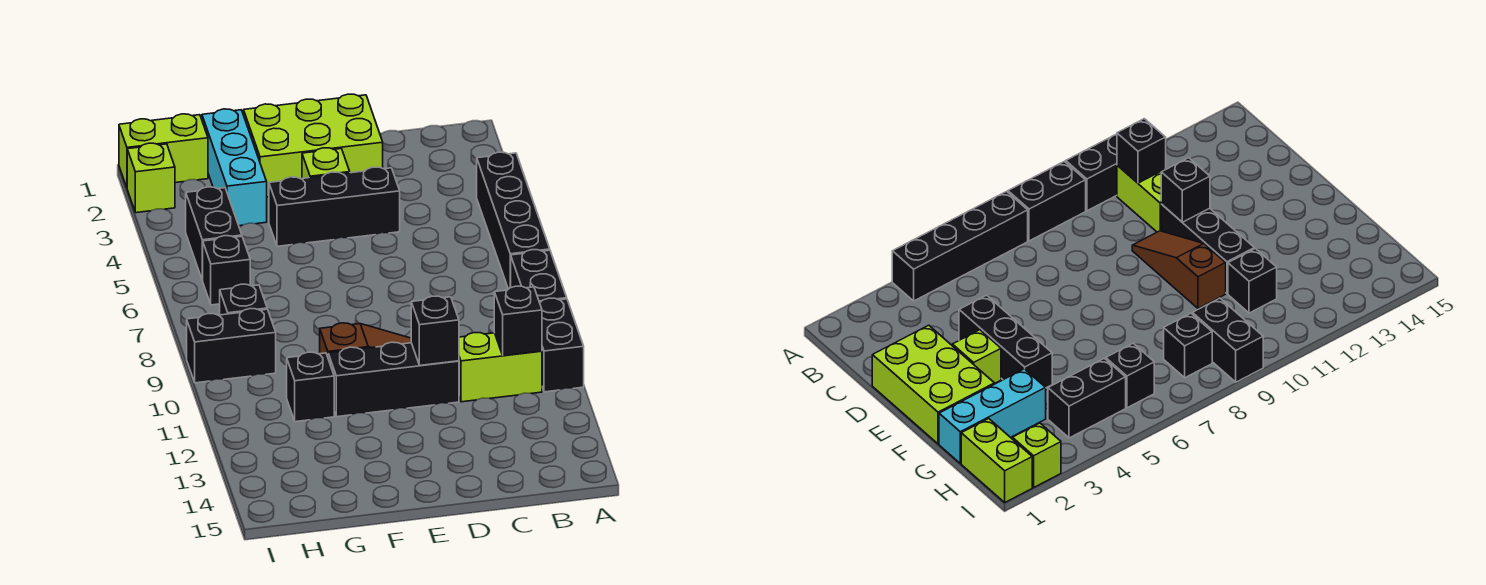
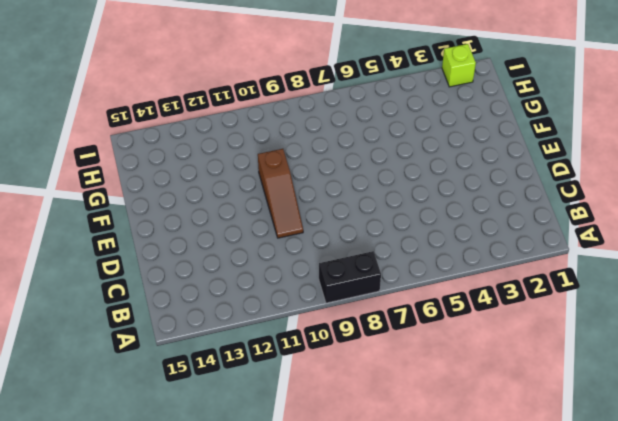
none -> black 1x4 brick [477,152,550,289]
none -> black 1x2 brick [540,298,584,392]
none -> lime 1x2 brick [459,333,542,402]

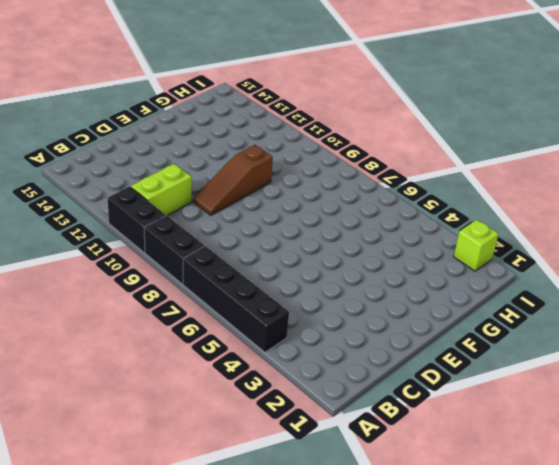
none -> lime 2x3 brick [244,94,383,197]
none -> black 1x3 brick [269,167,400,246]
none -> black 1x3 brick [328,342,459,417]

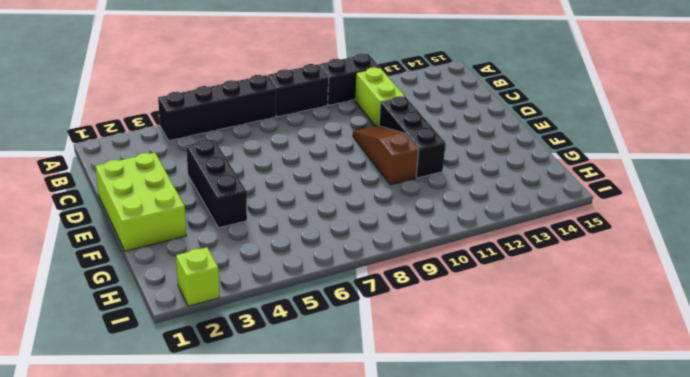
none -> lime 1x1 brick [302,148,350,178]
none -> cyan 1x3 brick [202,109,267,226]
none -> black 1x1 brick [287,352,334,422]

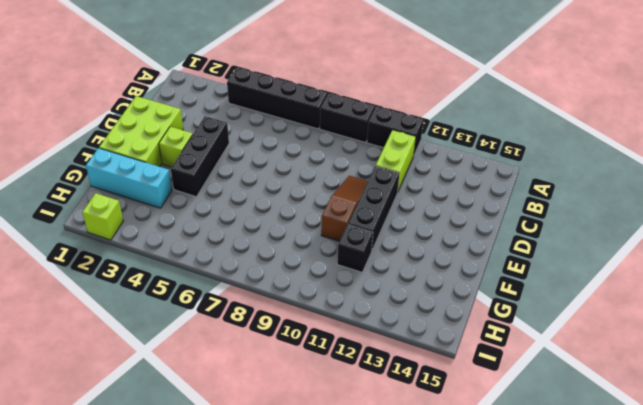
none -> lime 1x2 brick [119,114,208,187]
none -> black 1x2 brick [186,187,242,280]
none -> black 1x1 brick [202,236,250,305]

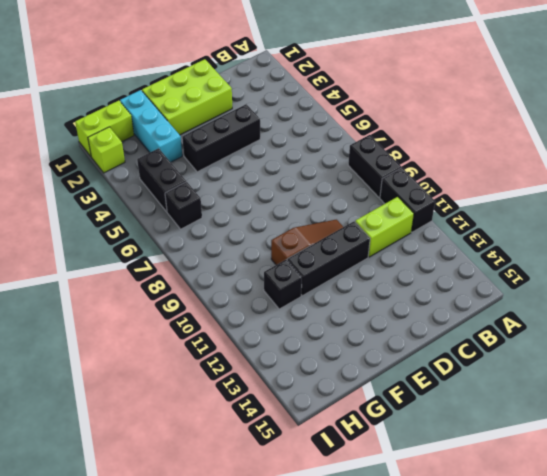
none -> black 1x4 brick [477,152,550,289]
none -> lime 1x1 brick [302,148,350,178]
none -> black 1x1 brick [220,284,267,315]

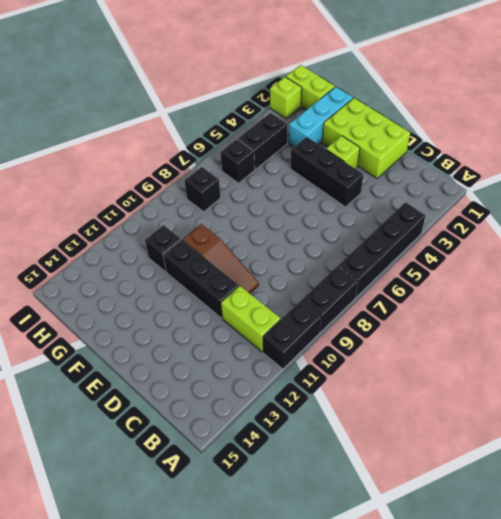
none -> black 1x2 brick [187,309,276,383]
none -> black 1x1 brick [494,286,542,356]
none -> black 1x1 brick [411,296,459,365]

